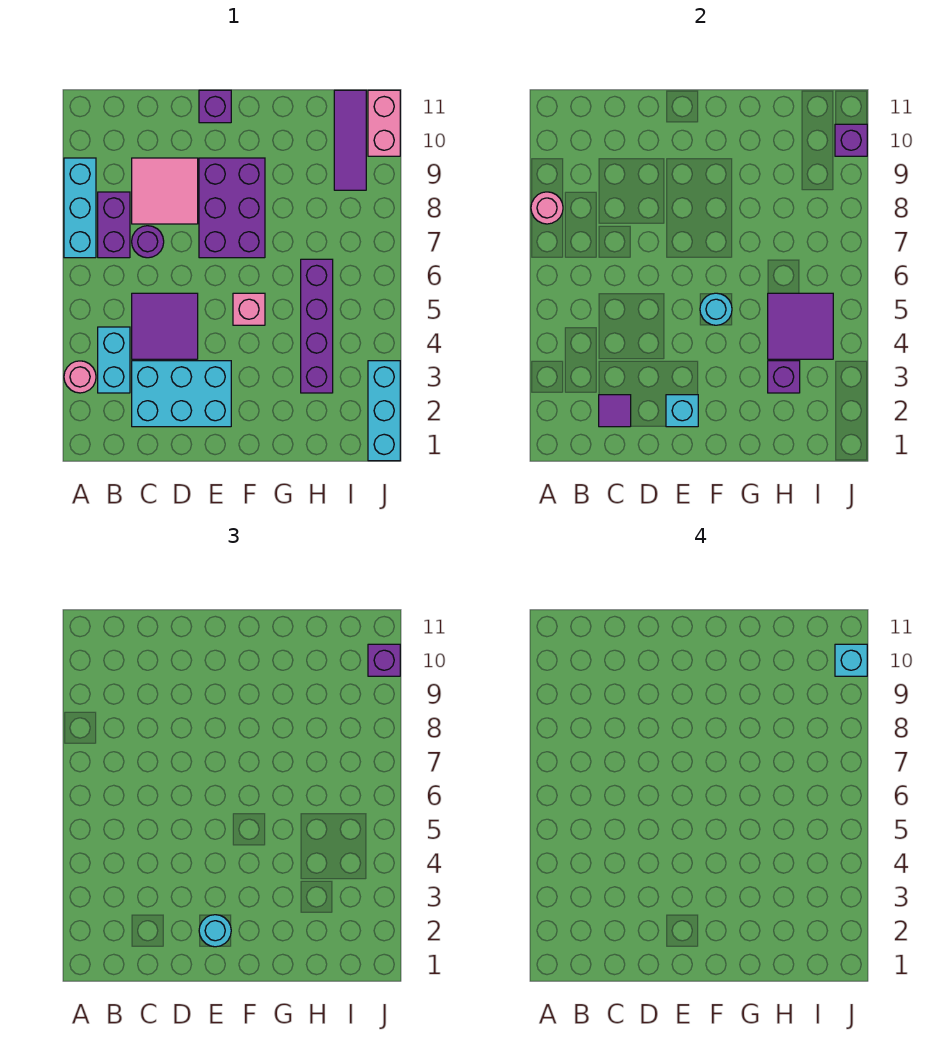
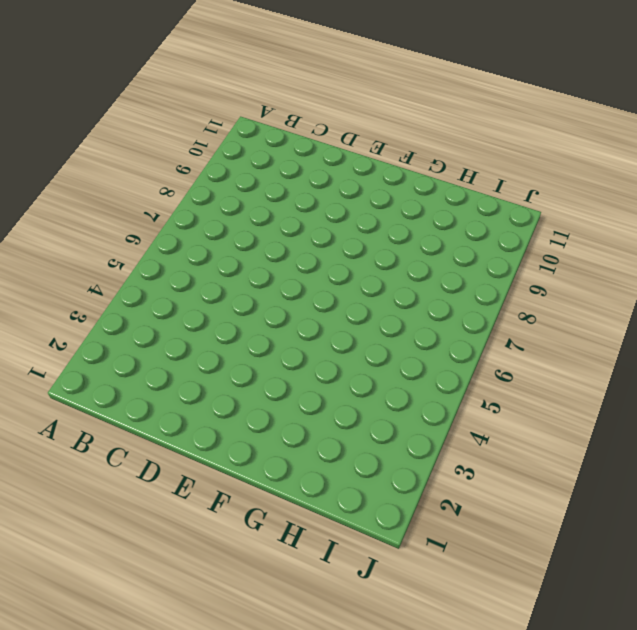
none -> pink 1x1 round brick [64,361,96,393]
none -> cyan 1x3 brick [64,158,96,258]
none -> cyan 1x2 brick [98,327,130,393]

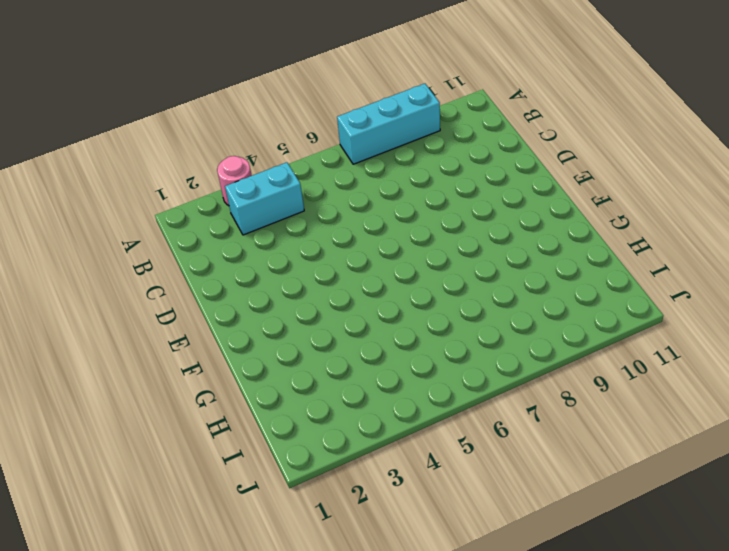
none -> purple 1x2 brick [98,192,130,258]
none -> cyan 2x3 brick [132,361,231,427]
none -> purple 2x2 tile [132,293,198,359]

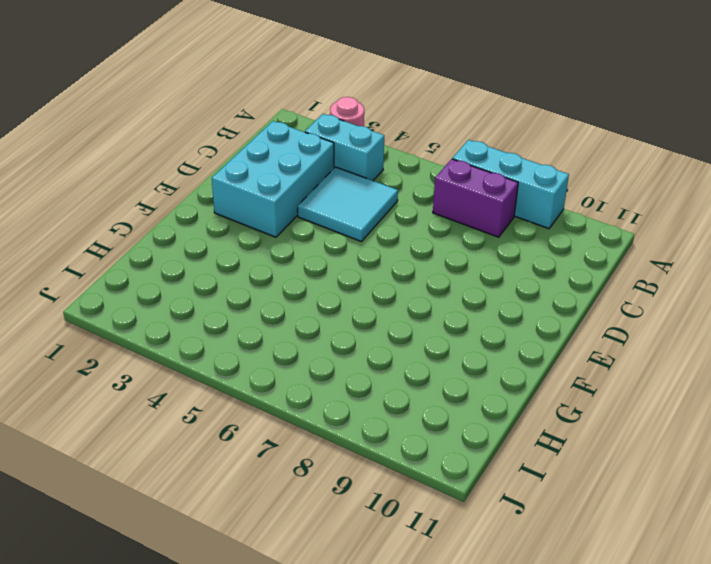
cyan 2x2 tile [298,167,398,242] -> purple 2x2 tile [132,293,198,359]
none -> purple 1x1 round brick [132,226,164,258]
none -> pink 2x2 tile [132,158,198,224]
none -> purple 2x3 brick [199,158,265,258]

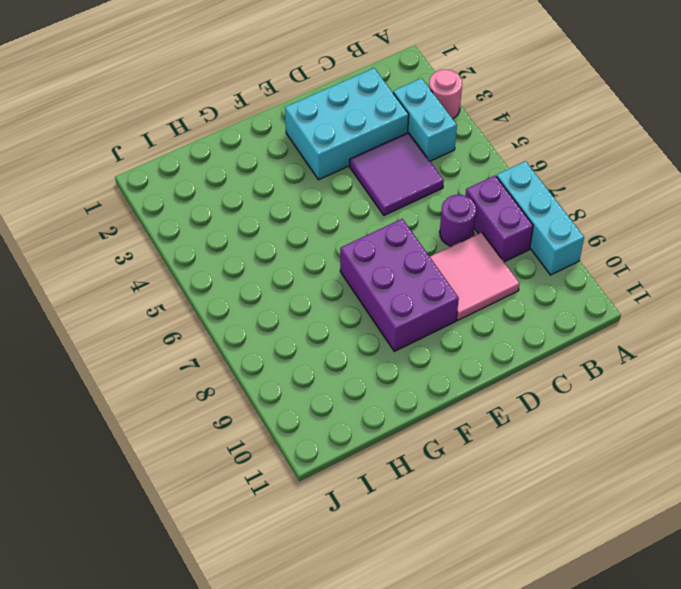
none -> purple 1x1 brick [199,90,231,123]
none -> pink 1x1 brick [233,293,265,325]
none -> purple 1x4 brick [301,259,333,393]

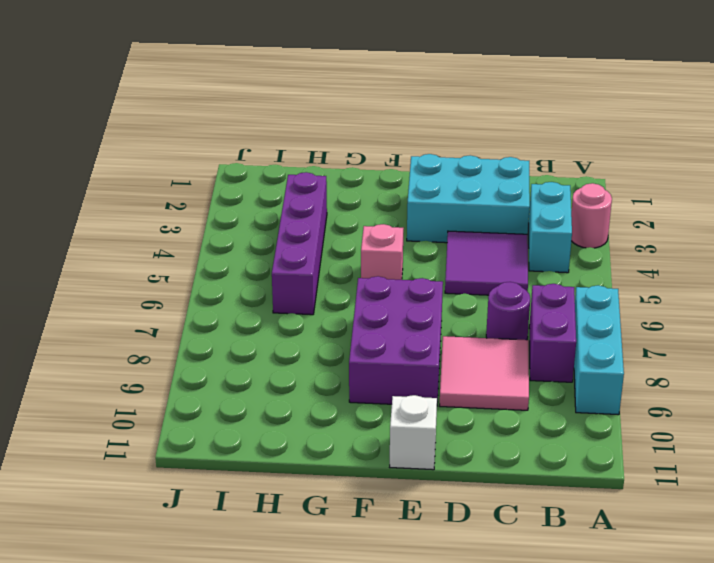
white 1x1 brick [390,395,437,470] -> purple 1x1 brick [199,90,231,123]
none -> purple 1x3 tile [334,90,366,190]
none -> cyan 1x3 brick [368,361,400,461]
none -> pink 1x2 brick [368,90,400,156]

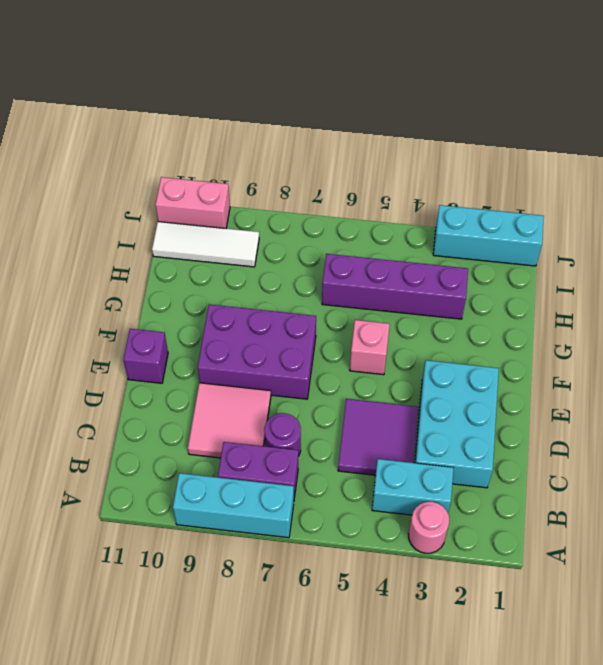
white 1x3 tile [152,222,259,267] -> purple 1x3 tile [334,90,366,190]
none -> pink 1x1 round brick [531,192,563,224]
none -> purple 1x1 tile [599,395,631,427]
none -> cyan 1x1 brick [666,395,698,427]

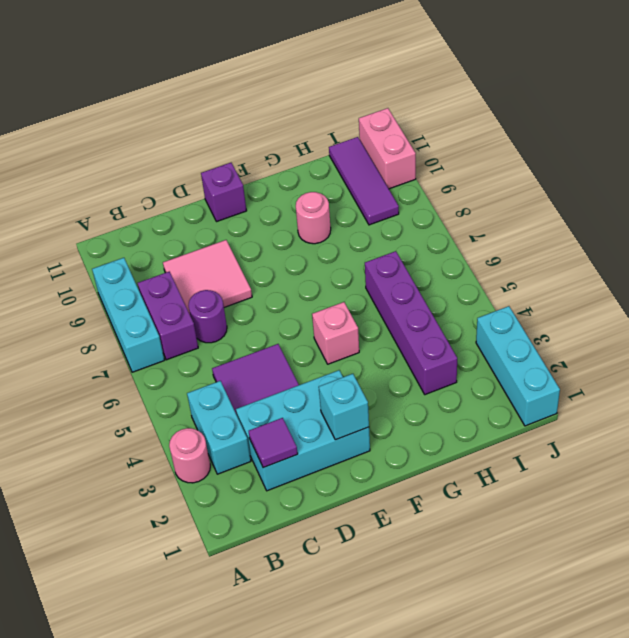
pink 1x1 round brick [296,192,331,244] -> pink 1x1 round brick moved to [531,192,563,224]
none -> purple 2x3 brick [199,158,265,258]
none -> cyan 1x1 round brick [700,293,732,325]
none -> purple 1x1 brick [768,361,800,393]

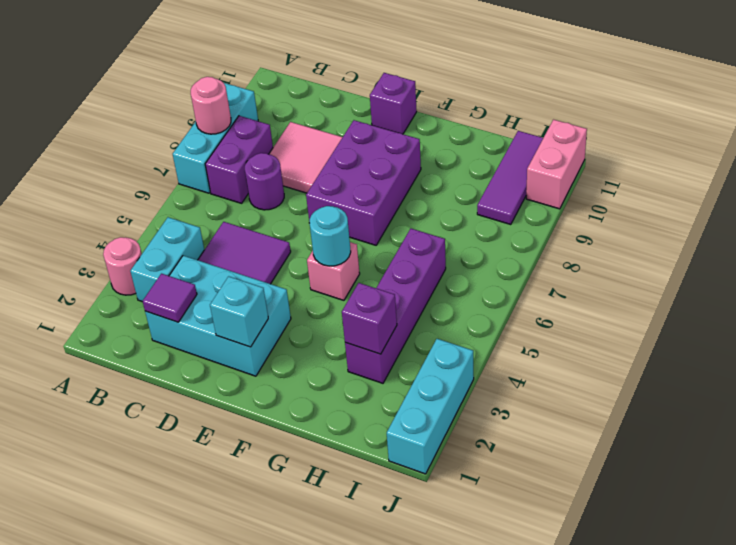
none -> purple 2x2 tile [768,293,833,359]
none -> purple 1x1 brick [835,124,867,156]
none -> cyan 1x1 round brick [199,915,231,947]

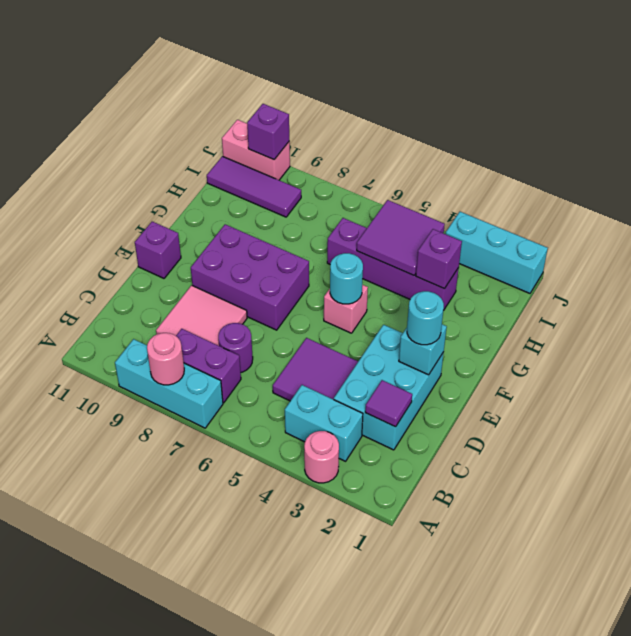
none -> purple 1x1 brick [368,644,400,676]
none -> cyan 1x1 brick [835,644,867,676]

